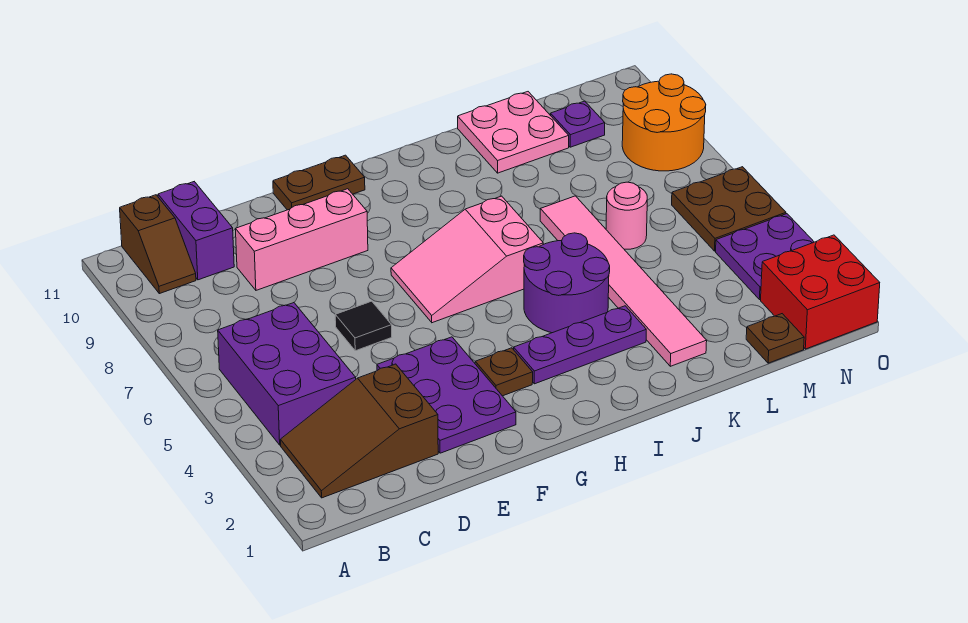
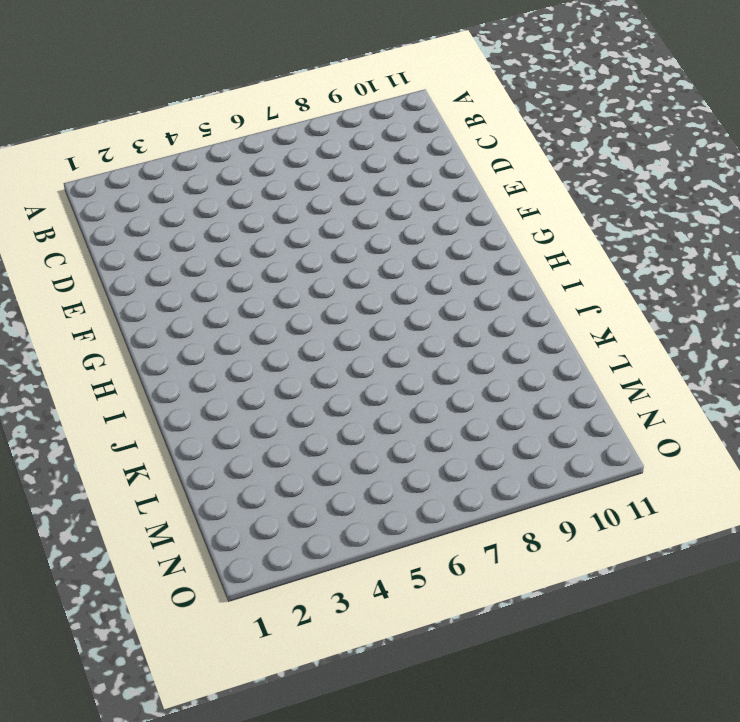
none -> brown 2x3 slope [280,364,438,498]
none -> purple 2x3 brick [218,303,356,445]
none -> brown 1x2 slope [120,195,196,294]

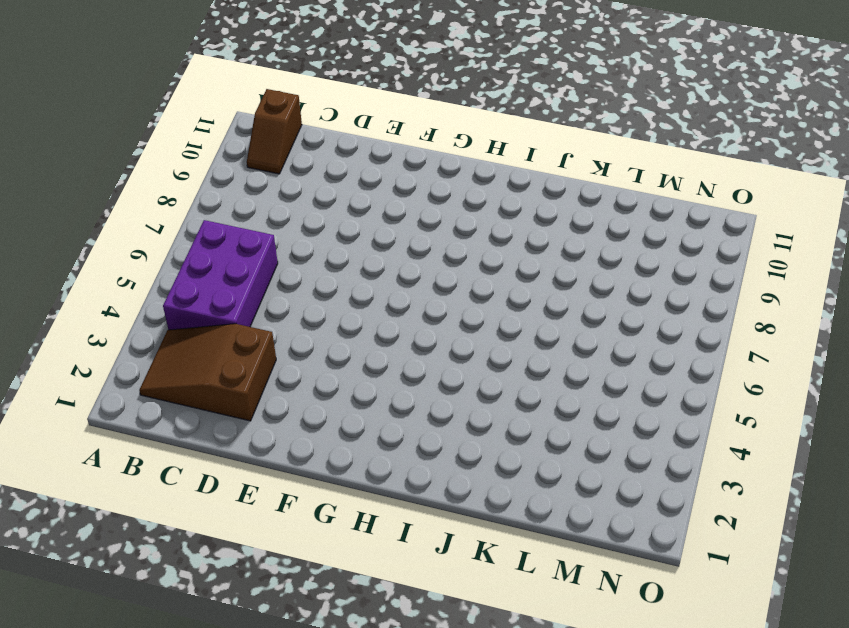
none -> purple 1x2 brick [158,182,234,280]
none -> pink 1x3 brick [236,189,368,290]
none -> purple 2x3 plate [377,337,516,453]

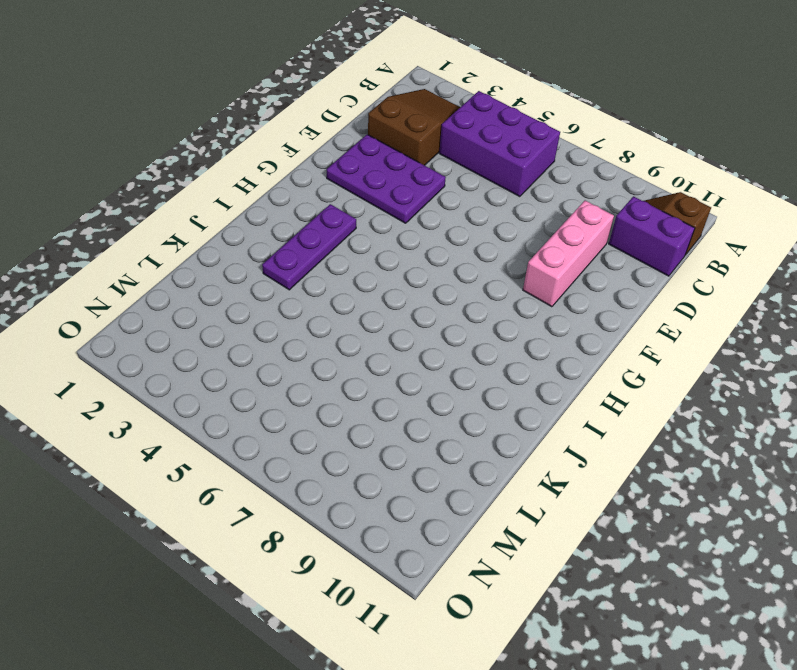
none -> black 1x1 tile [335,301,392,351]
none -> brown 1x2 plate [273,155,365,210]
none -> brown 1x1 plate [475,348,533,396]

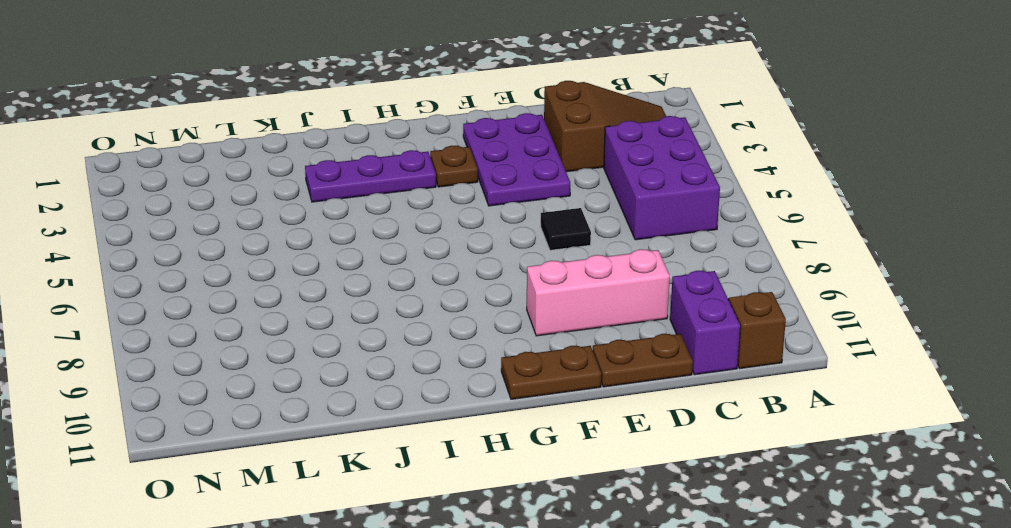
brown 1x2 plate [593,334,693,387] -> none
none -> pink 2x3 slope [391,196,543,323]
none -> purple 2x2 round brick [524,233,610,333]
none -> pink 1x6 tile [540,196,707,366]

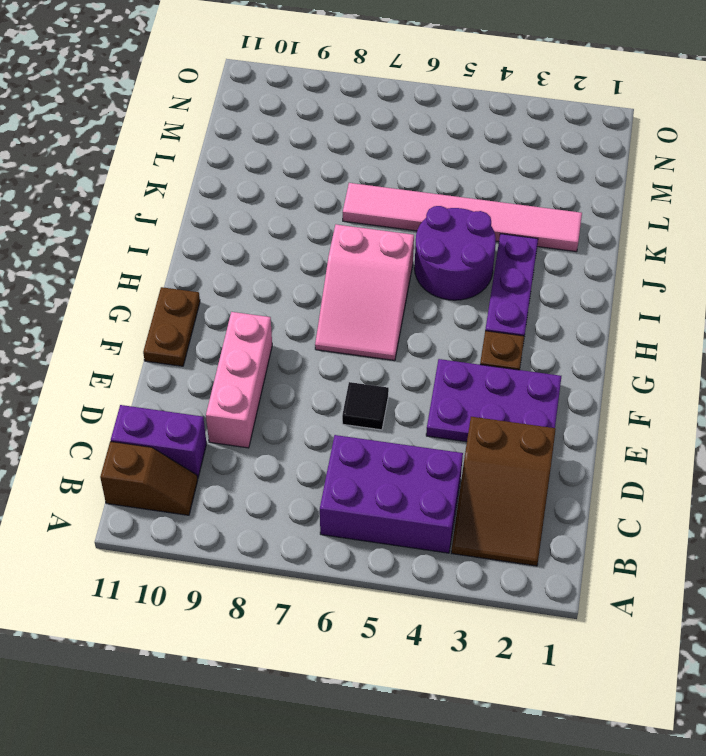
none -> pink 2x2 plate [458,92,569,173]
none -> pink 1x1 round brick [606,182,647,249]
none -> brown 1x1 plate [746,314,804,363]

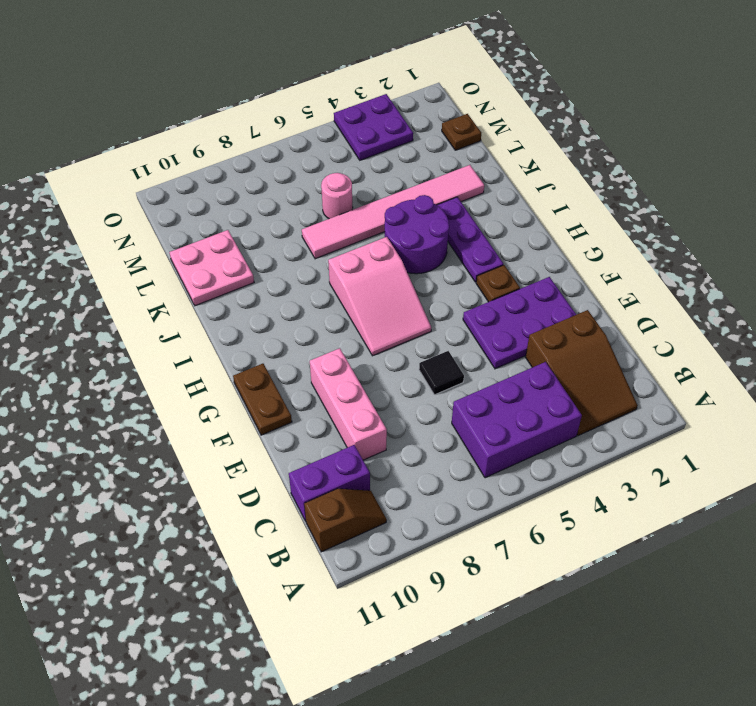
none -> purple 1x1 plate [551,101,605,147]
none -> red 2x2 brick [761,235,880,349]
none -> brown 2x2 plate [672,167,786,251]

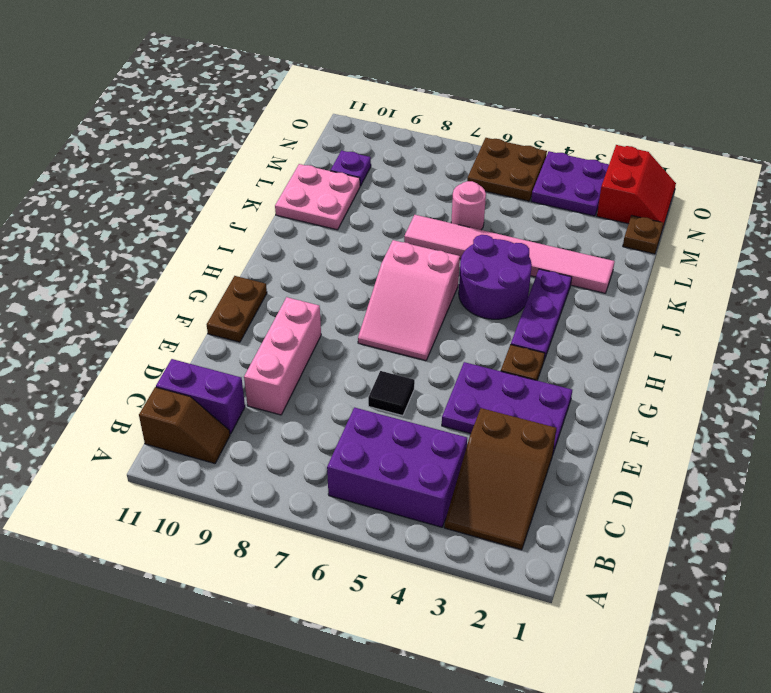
red 2x2 slope [597,145,676,226] -> red 2x2 brick [761,235,880,349]
none -> orange 2x2 round brick [622,74,706,171]

